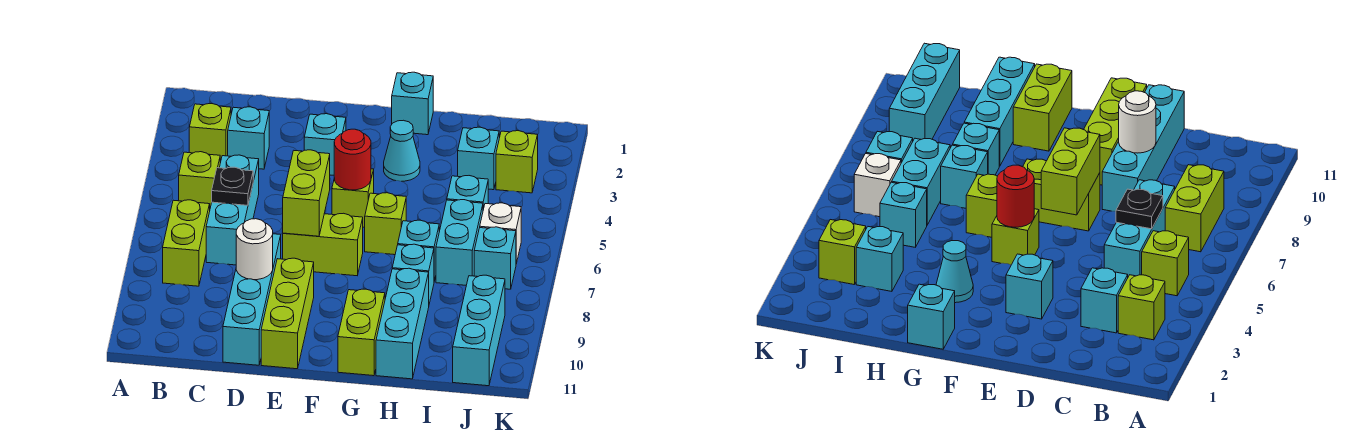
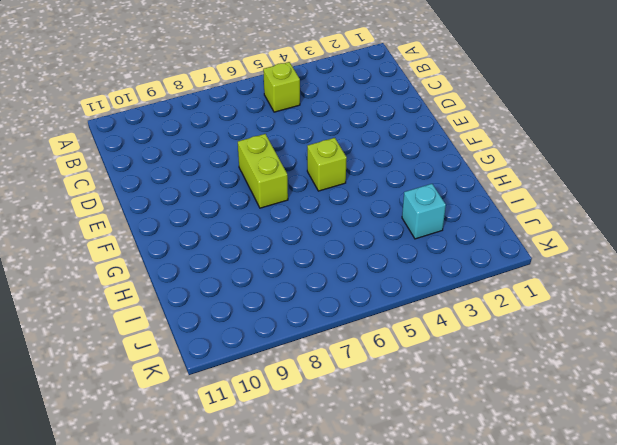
none -> lime 1x1 brick [189,104,231,163]
none -> lime 1x2 brick [163,200,210,286]
none -> cyan 1x1 brick [228,107,269,169]

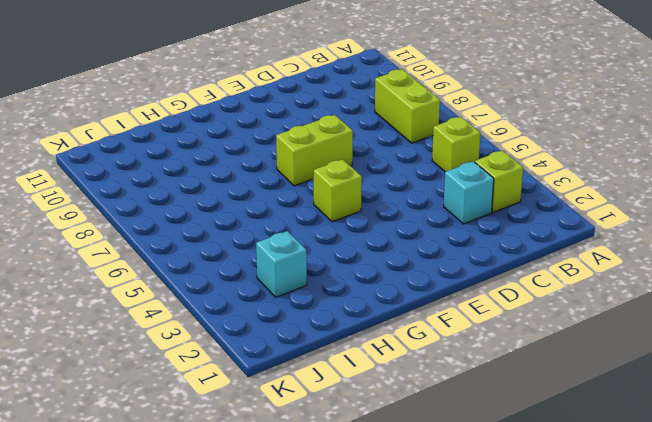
none -> cyan 1x3 brick [206,155,259,265]
none -> cyan 1x4 brick [223,234,281,365]
none -> cyan 1x1 brick [304,114,346,175]

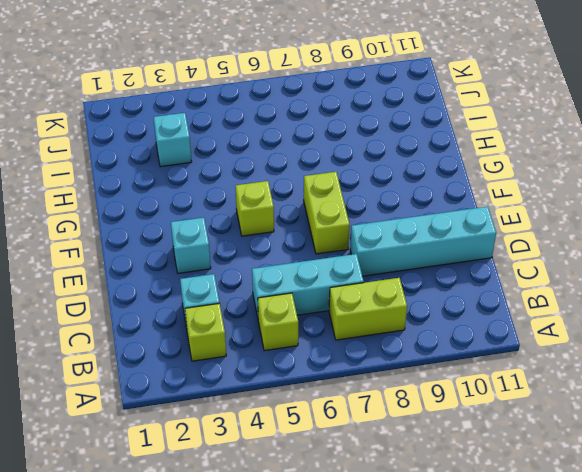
none -> lime 1x3 brick [261,258,314,369]
none -> cyan 1x1 brick [392,72,433,135]
none -> cyan 1x1 cone [384,120,420,181]

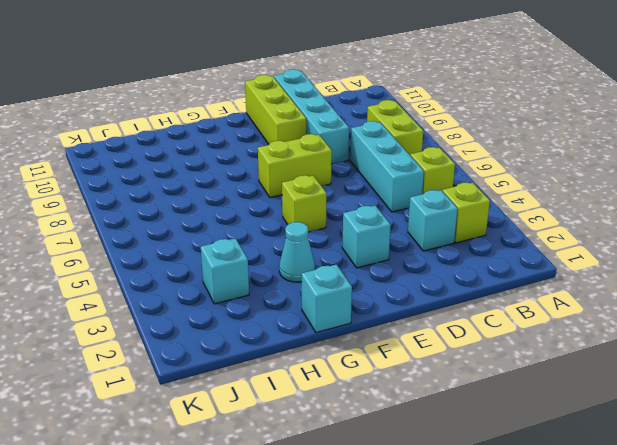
none -> lime 1x1 brick [365,193,406,255]
none -> lime 1x2 brick [338,289,385,376]
none -> cyan 1x1 brick [398,220,439,281]

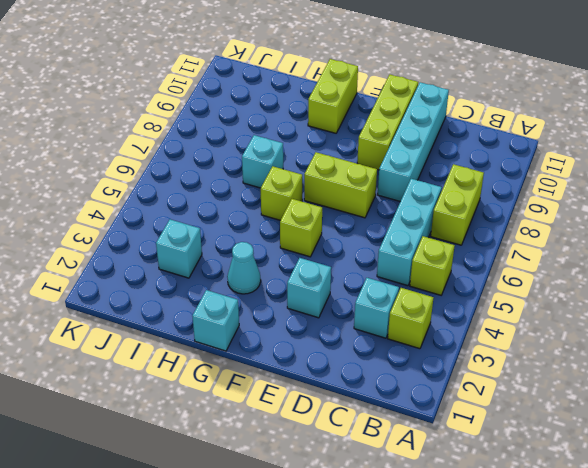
none -> cyan 1x1 brick [392,244,434,304]
none -> cyan 1x3 brick [376,268,429,379]
none -> cyan 1x1 brick [447,176,488,209]

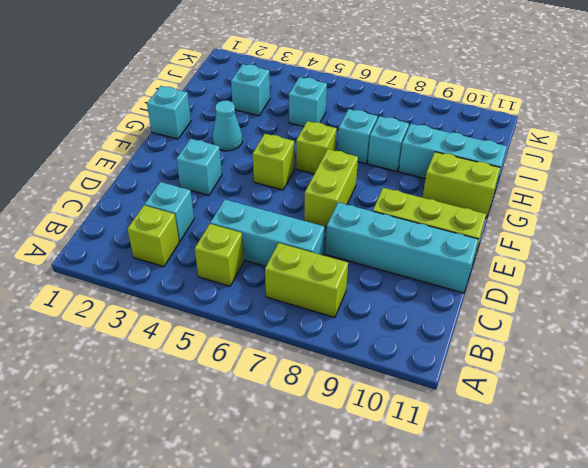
none -> cyan 1x2 brick [436,200,483,285]
none -> lime 1x1 brick [496,131,538,193]
none -> white 1x1 brick [480,203,521,264]

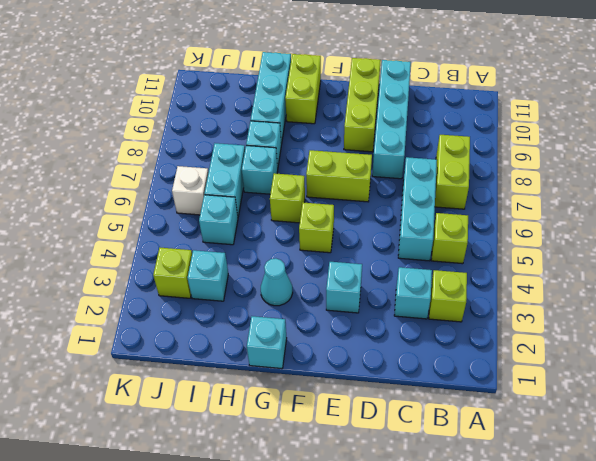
none -> cyan 1x1 brick [474,227,516,289]
none -> cyan 1x3 brick [453,275,505,386]
none -> black 1x1 plate [212,167,253,205]

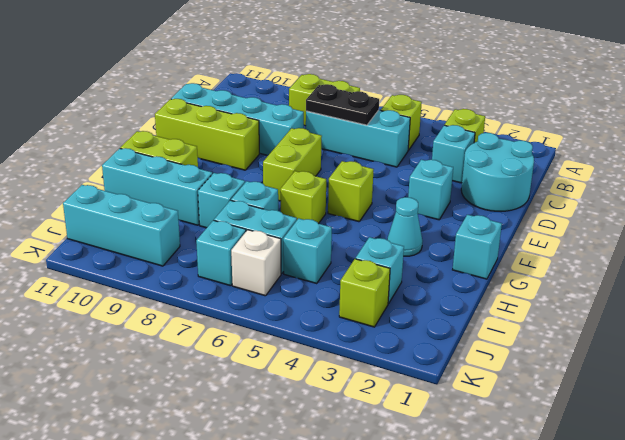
cyan 2x2 round brick [461,133,534,212] -> none
black 1x2 plate [306,84,379,125] -> black 1x1 plate [212,167,253,205]
none -> white 1x1 round brick [236,219,273,280]
none -> lime 1x2 brick [283,150,330,236]
none -> red 1x1 round brick [334,129,371,190]

